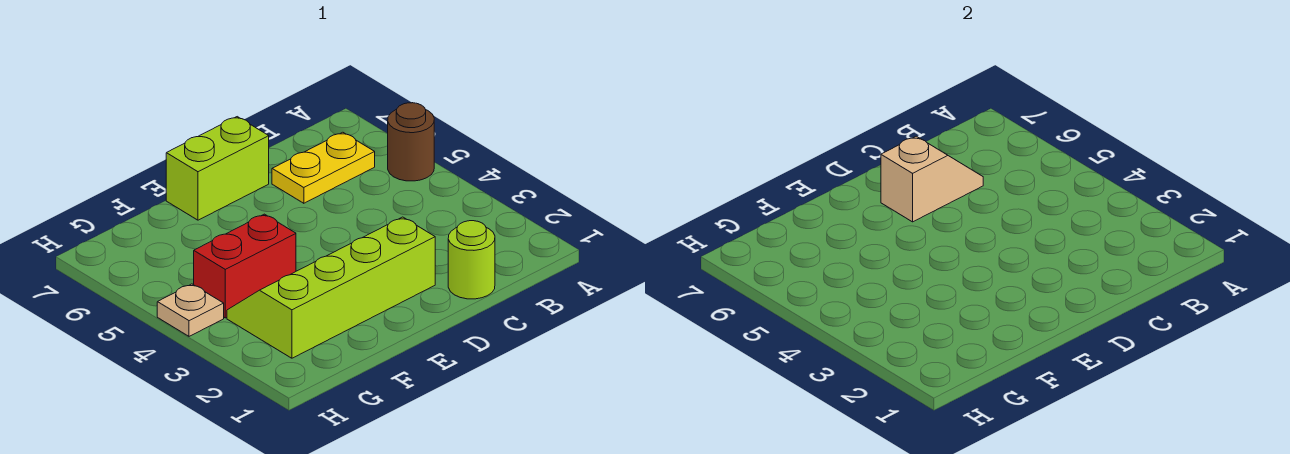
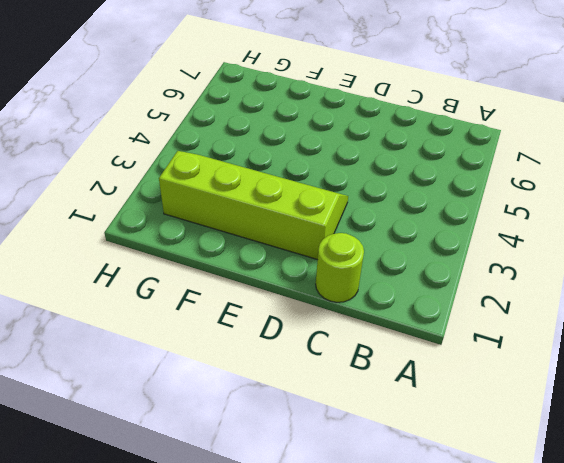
none -> brown 1x1 round brick [388,103,434,181]
none -> yellow 1x2 plate [272,132,375,203]

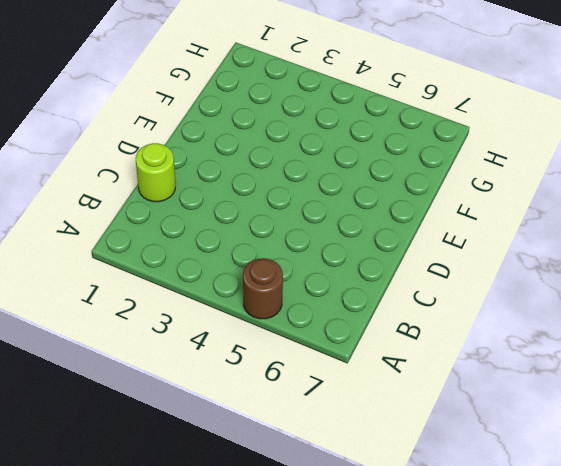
none -> yellow 1x2 plate [272,132,375,203]
none -> lime 2x4 slope [227,217,435,358]

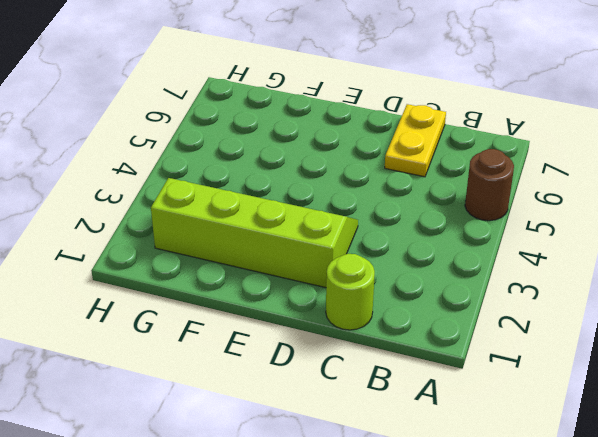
yellow 1x2 plate [385,104,446,177] -> yellow 1x2 plate turned to [272,132,375,203]
none -> lime 1x2 brick [166,117,269,220]
none -> red 1x2 brick [194,214,296,318]

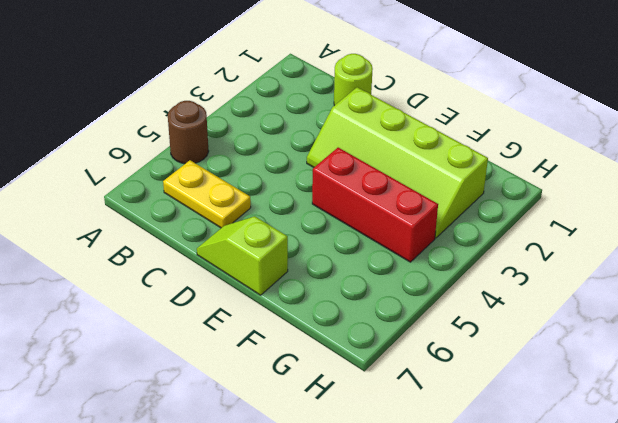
lime 1x2 slope [197,216,288,295] -> lime 1x2 brick [166,117,269,220]
red 1x3 brick [312,148,438,262] -> red 1x2 brick [194,214,296,318]
none -> tan 1x1 plate [157,284,224,336]
none -> tan 1x2 slope [881,136,983,222]

